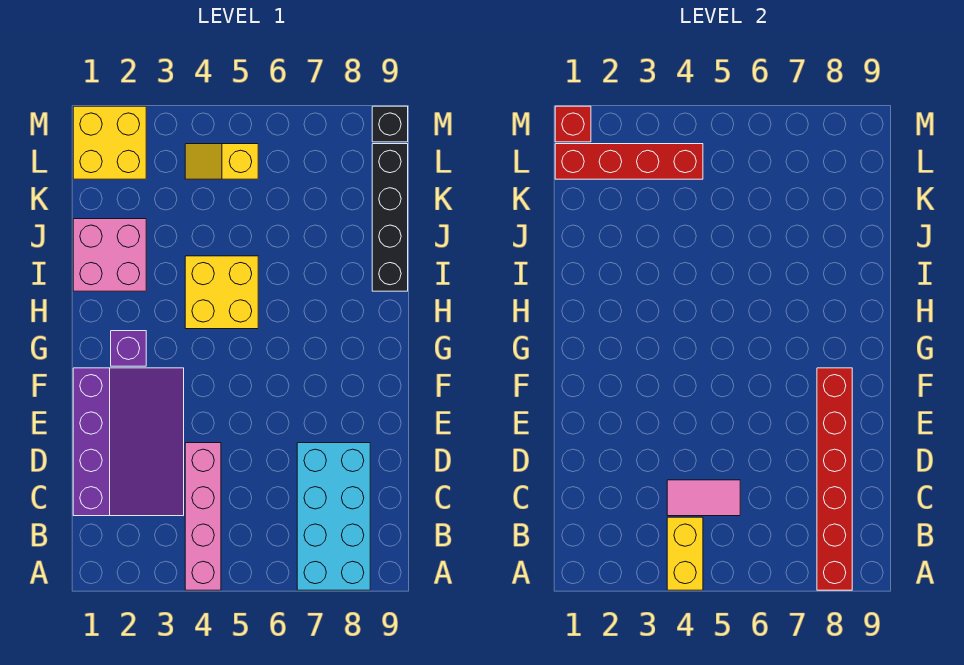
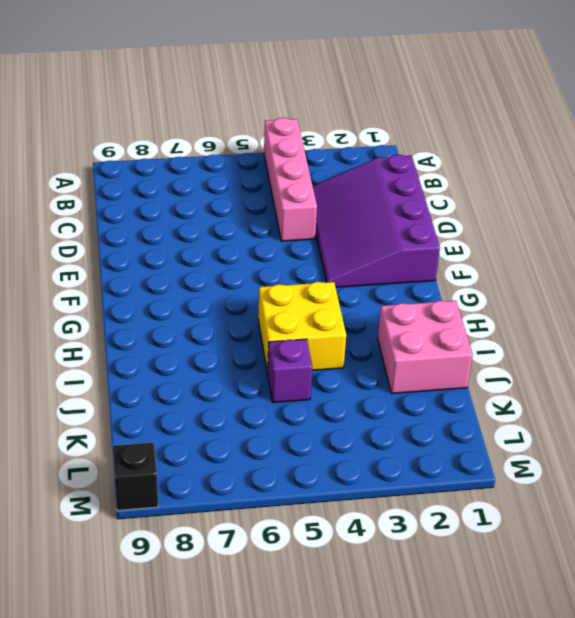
purple 1x1 brick [268,339,312,403] -> purple 1x1 brick moved to [111,331,146,366]
none -> cyan 2x4 brick [297,443,370,590]
none -> black 1x4 brick [372,144,408,291]
none -> yellow 2x2 brick [73,106,146,179]

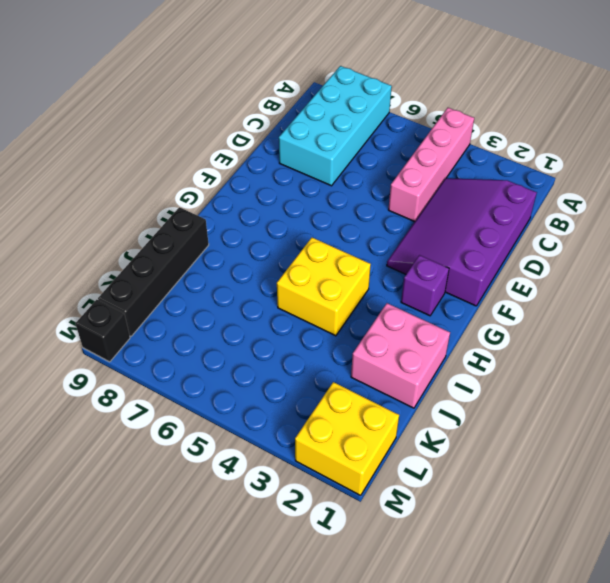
none -> yellow 1x2 slope [185,144,258,179]
none -> yellow 1x2 brick [667,517,703,590]
none -> red 1x6 brick [817,368,852,590]

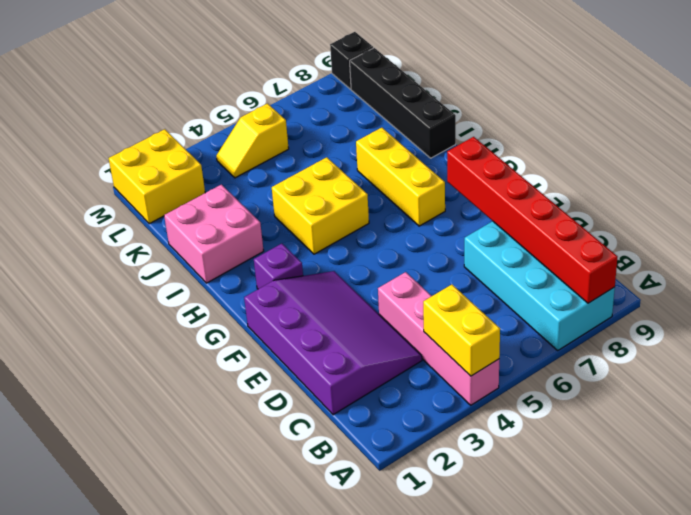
yellow 1x3 brick [356,128,445,226] -> none
none -> pink 1x2 tile [667,480,740,516]
none -> red 1x4 brick [555,144,703,179]
none -> red 1x1 brick [555,106,591,142]

